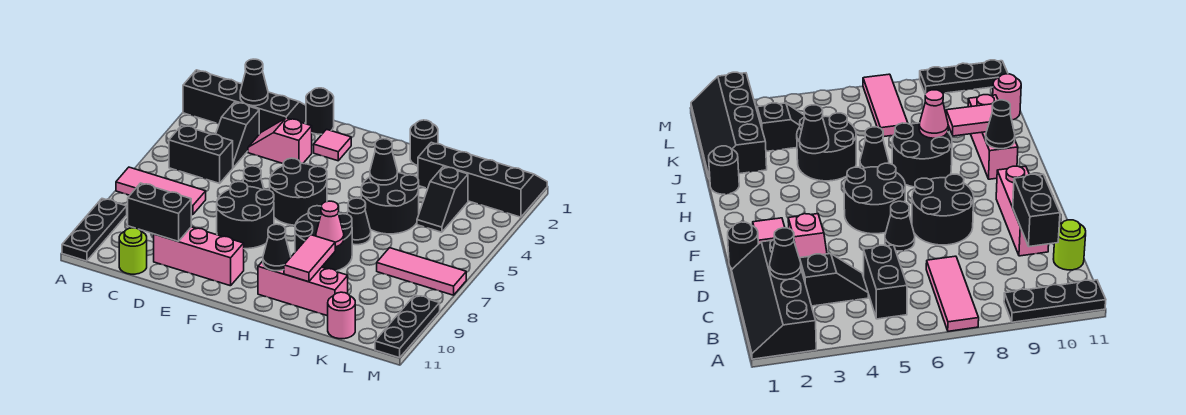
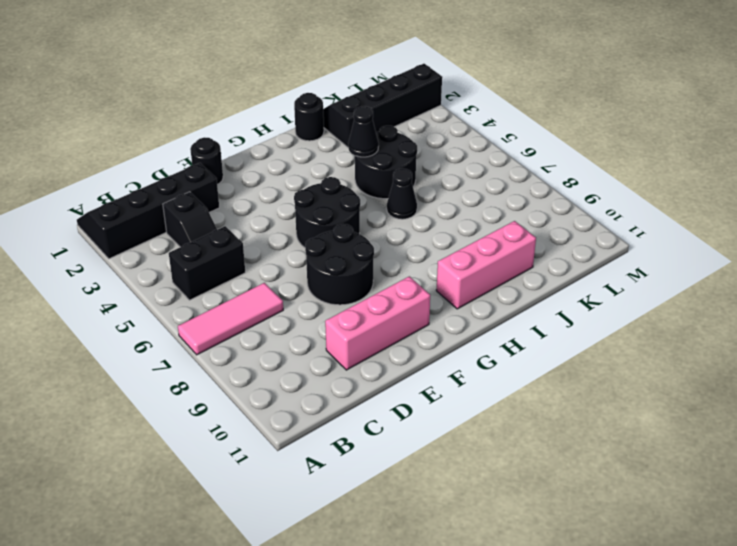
none -> black 1x3 plate [62,199,127,261]
none -> lime 1x1 round brick [119,228,147,274]
none -> pink 1x2 slope [248,118,312,163]

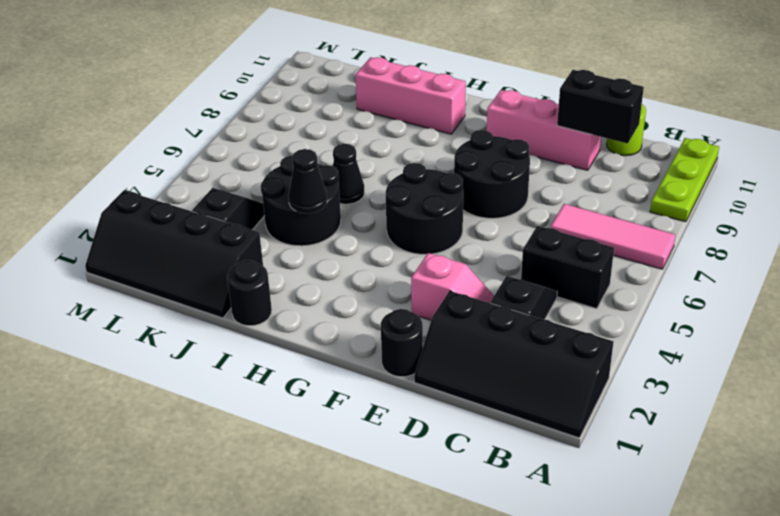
lime 1x3 plate [650,138,719,222] -> black 1x3 plate [62,199,127,261]
none -> black 1x1 cone [243,166,264,190]
none -> pink 1x1 tile [314,129,351,161]
none -> black 2x2 round brick [295,206,352,271]

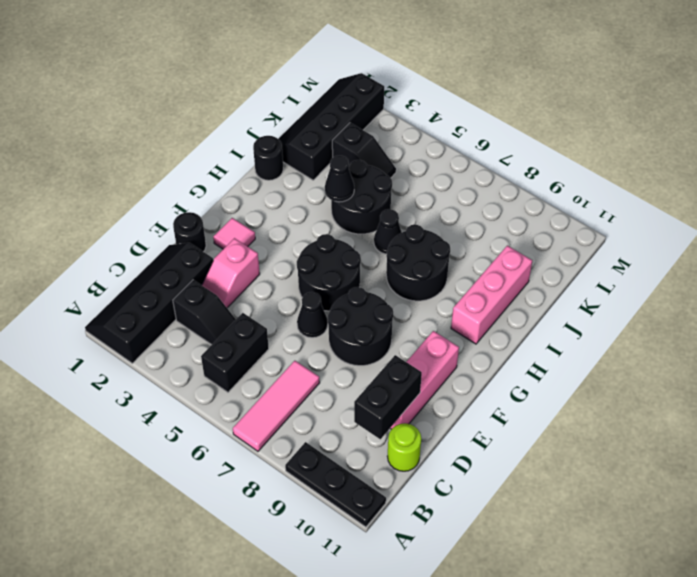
none -> pink 1x3 tile [377,248,466,295]
none -> pink 1x1 round brick [328,292,355,339]
none -> black 1x3 plate [375,295,440,358]

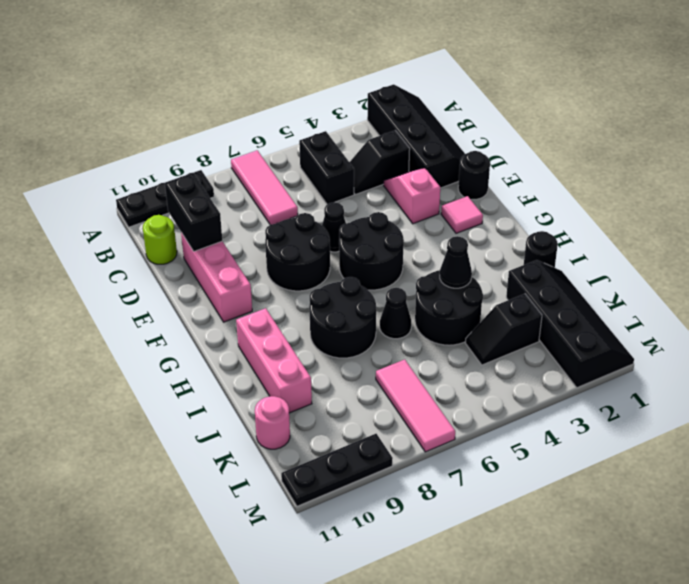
none -> black 1x1 cone [240,59,268,106]
none -> black 1x1 cone [263,224,291,271]
none -> pink 1x1 cone [316,201,344,247]

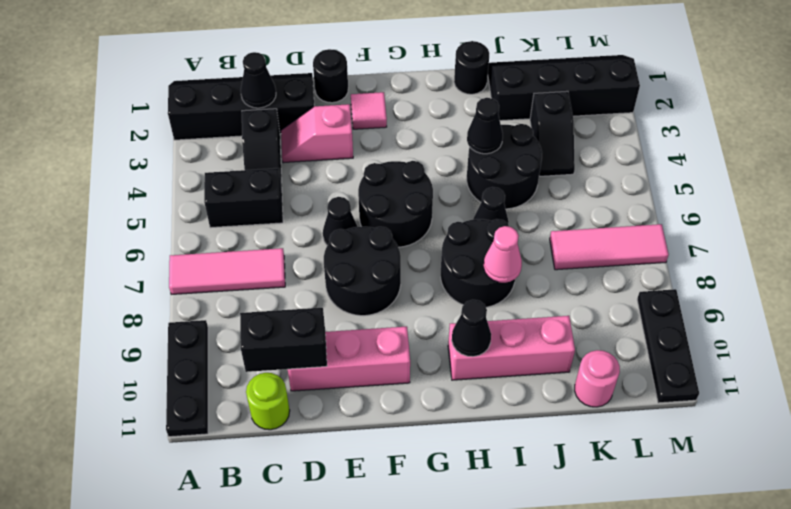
none -> pink 1x2 tile [284,235,335,282]

